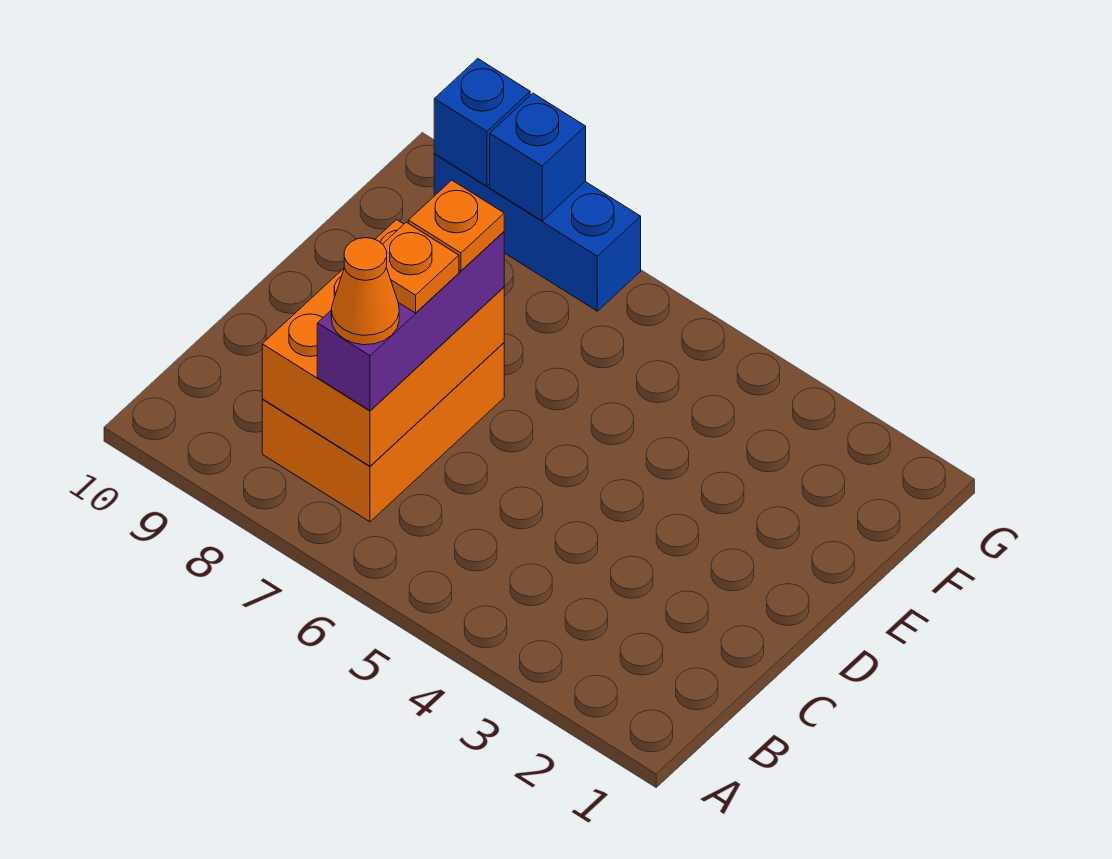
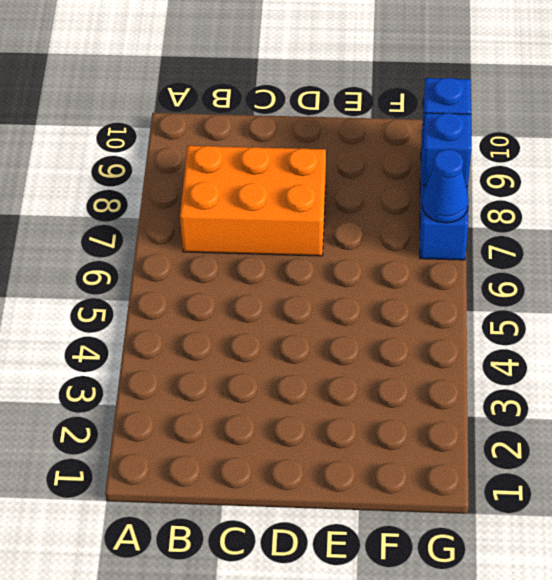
blue 1x1 cone [422,149,469,223] -> none
none -> orange 2x3 brick [262,220,504,466]
none -> purple 1x3 brick [317,232,504,411]

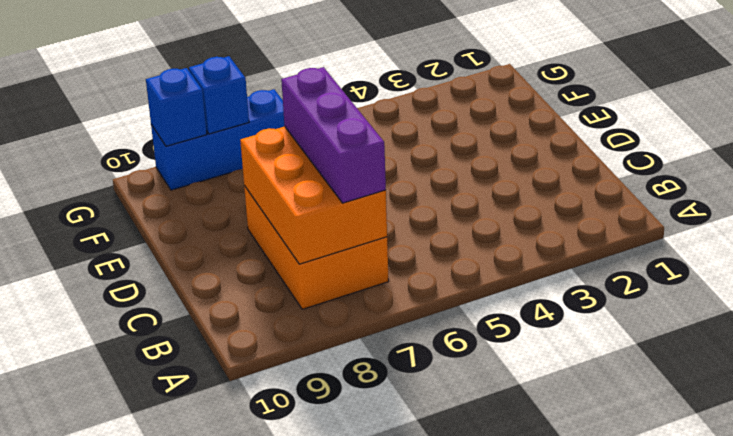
none -> orange 1x1 cone [331,238,399,345]
none -> orange 1x1 plate [383,222,459,313]

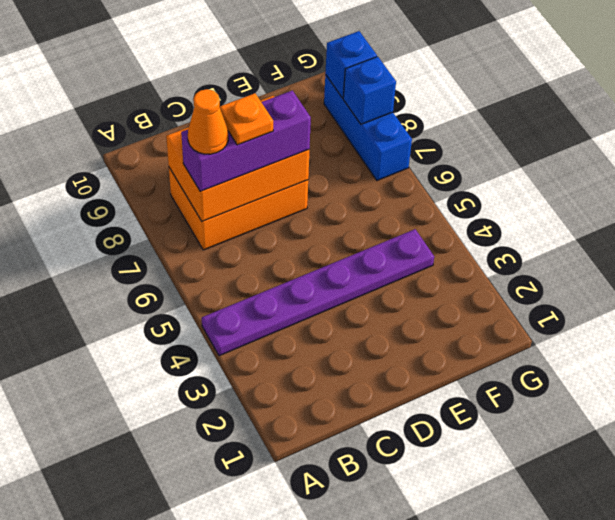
purple 1x6 plate [202,229,434,356] -> none
none -> orange 1x1 plate [408,180,504,271]

